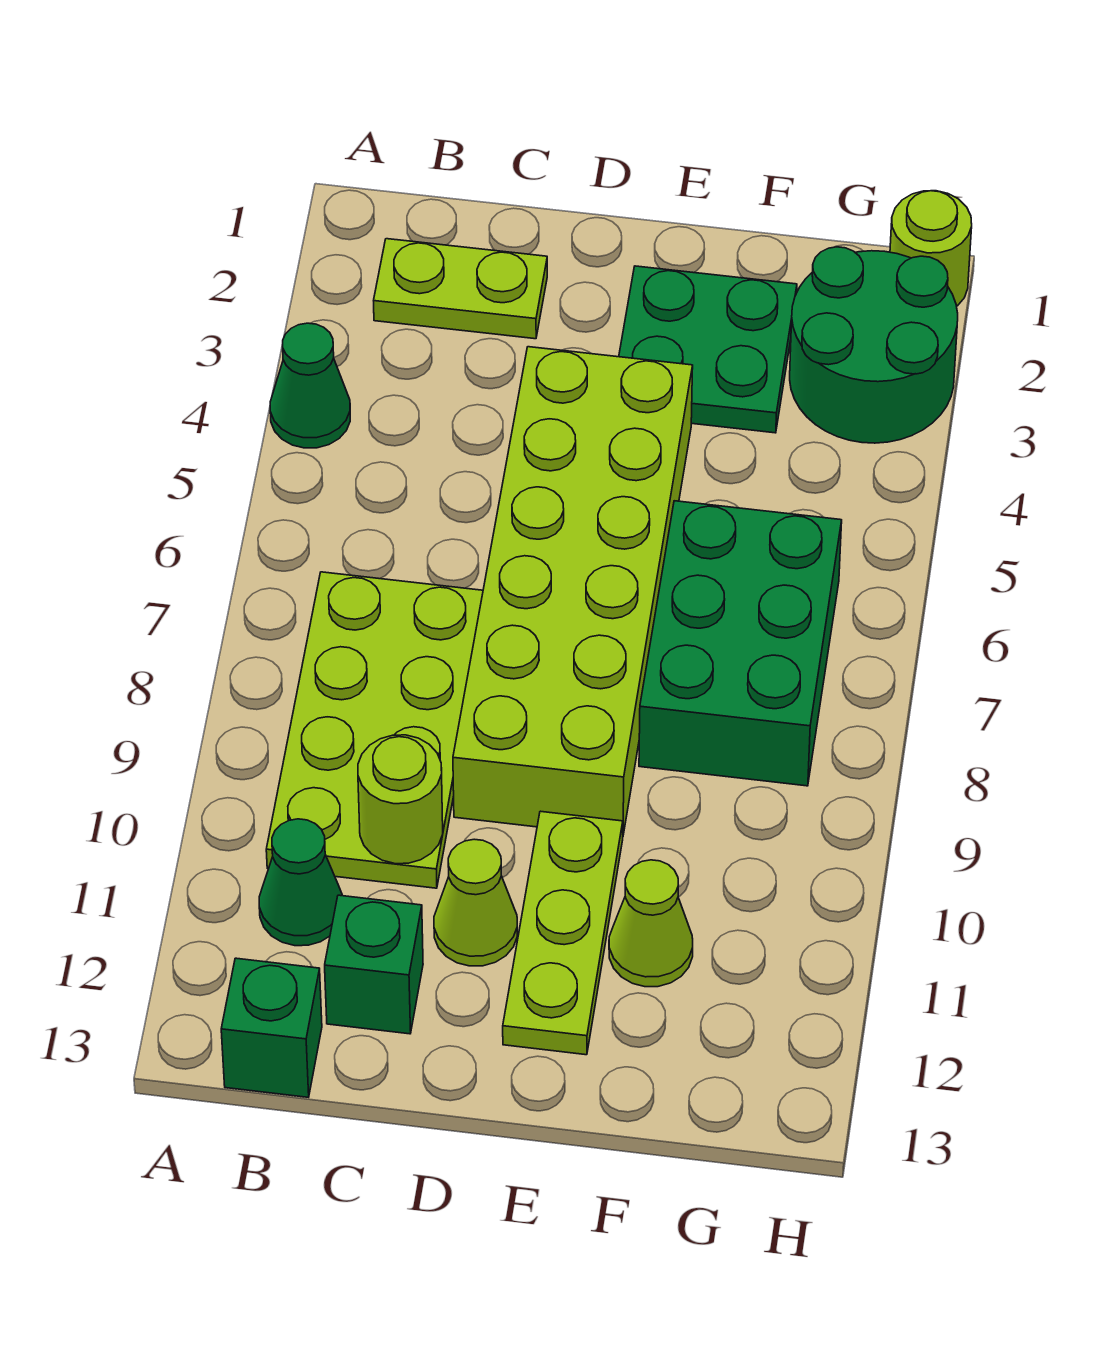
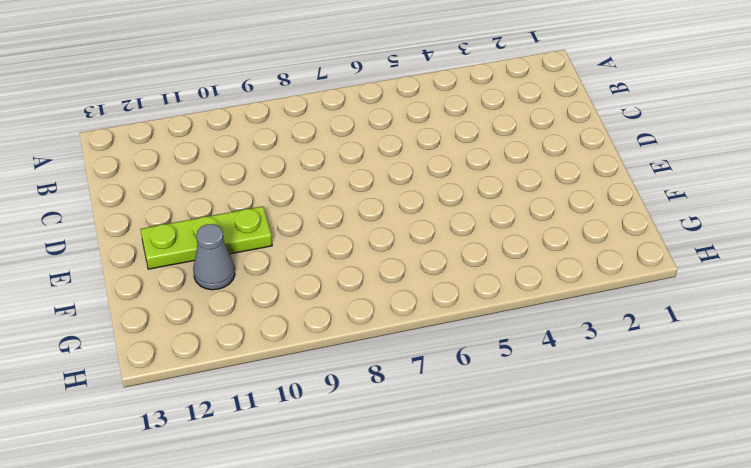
grey 1x1 cone [193,224,235,290] -> lime 1x1 cone [609,860,693,987]
none -> green 1x1 cone [270,323,350,448]
none -> lime 1x2 plate [374,239,547,339]
none -> lime 2x4 plate [266,572,483,888]

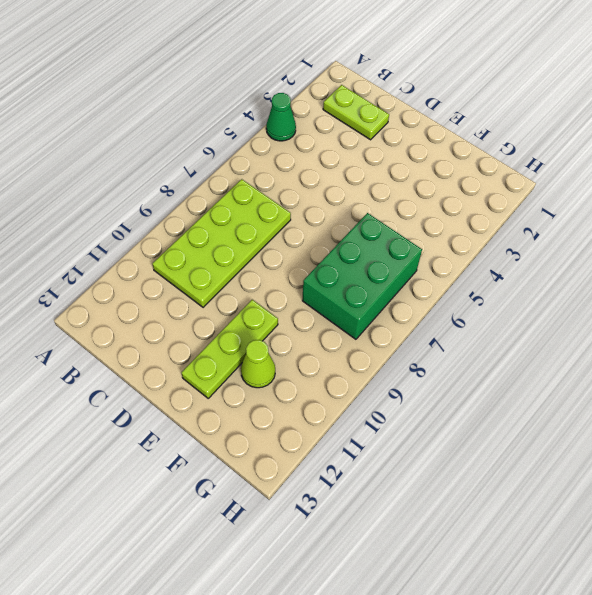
none -> green 1x1 cone [259,819,342,946]
none -> green 1x1 brick [221,958,322,1097]
none -> green 1x1 brick [325,895,423,1034]

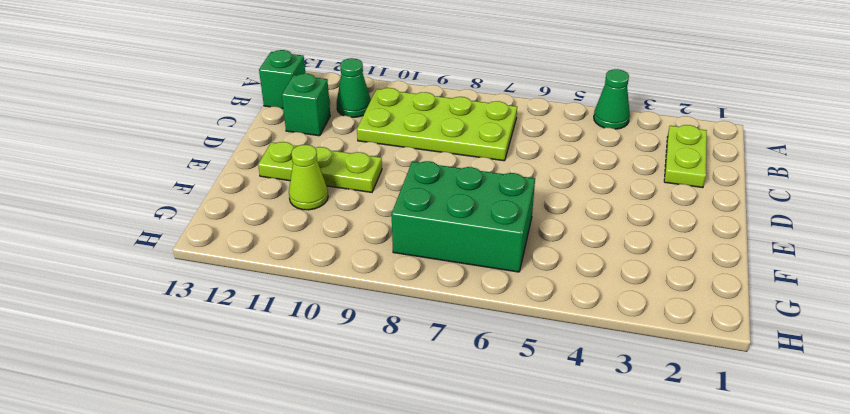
none -> lime 2x6 brick [453,347,693,835]
none -> lime 1x1 cone [434,839,517,966]
none -> green 2x2 plate [619,266,797,433]

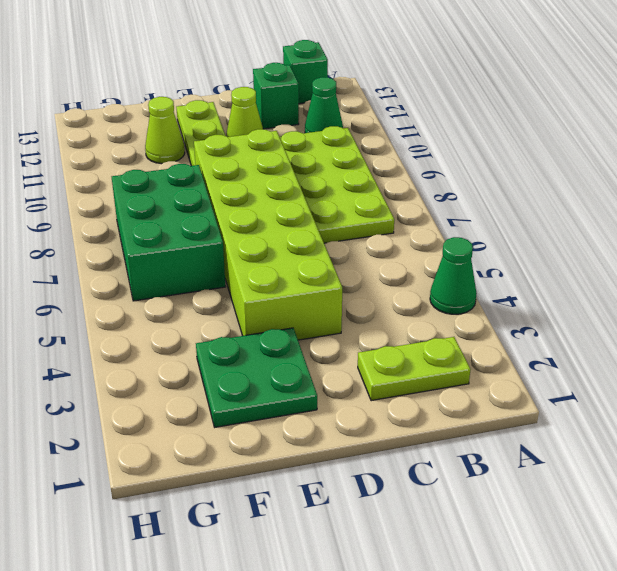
none -> green 2x2 round brick [790,247,958,443]
none -> lime 1x1 round brick [890,191,972,306]
none -> lime 1x1 round brick [358,735,443,864]

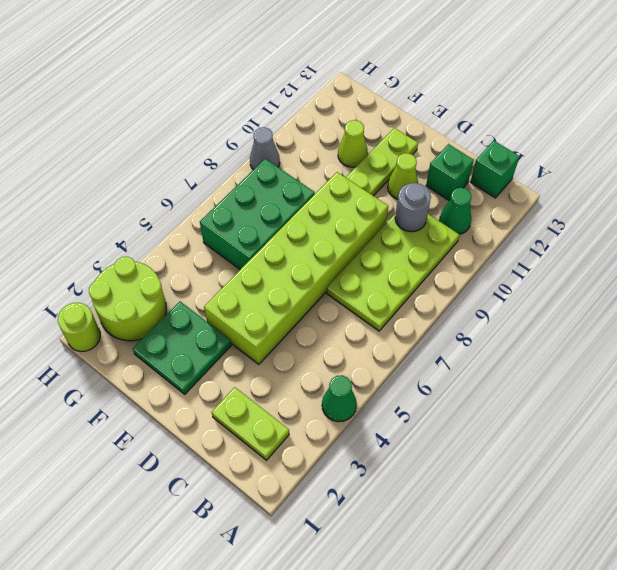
grey 1x1 round brick [395,183,431,232] -> lime 1x1 round brick [358,735,443,864]
lime 2x2 round brick [89,257,166,341] -> green 2x2 round brick [790,247,958,443]
grey 1x1 cone [250,127,280,170] -> none

